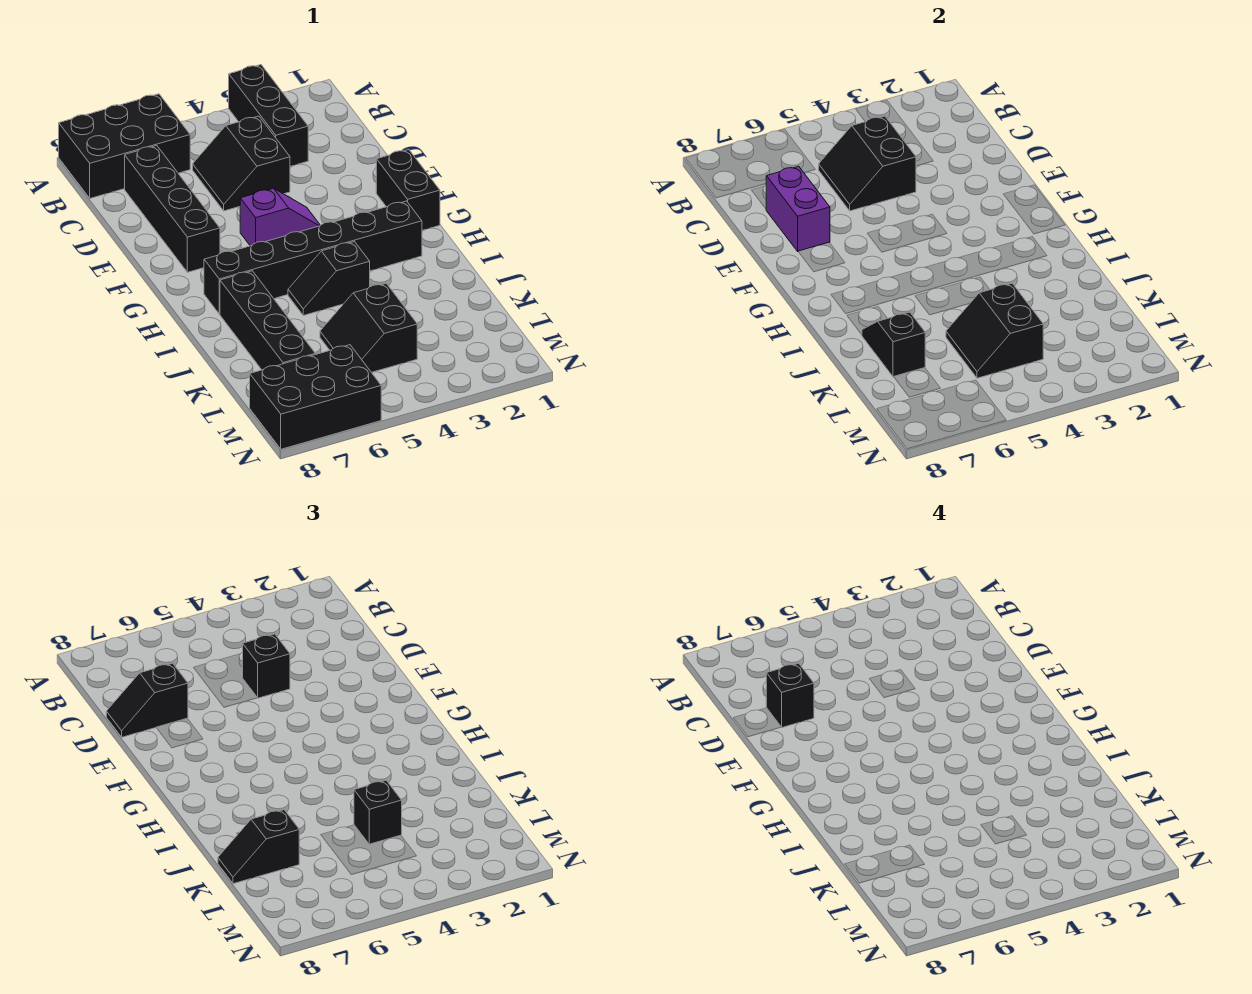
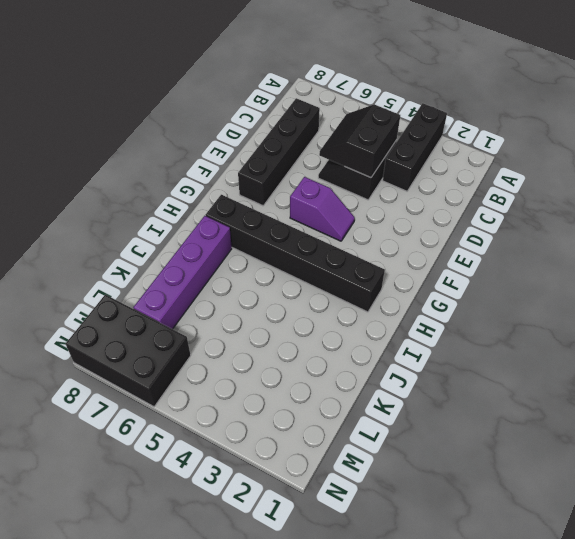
purple 1x4 brick [133,216,232,329] -> black 1x4 brick [220,271,315,370]
none -> black 2x3 brick [59,94,190,198]
none -> black 1x2 brick [376,150,440,230]
none -> black 1x2 slope [288,242,370,316]

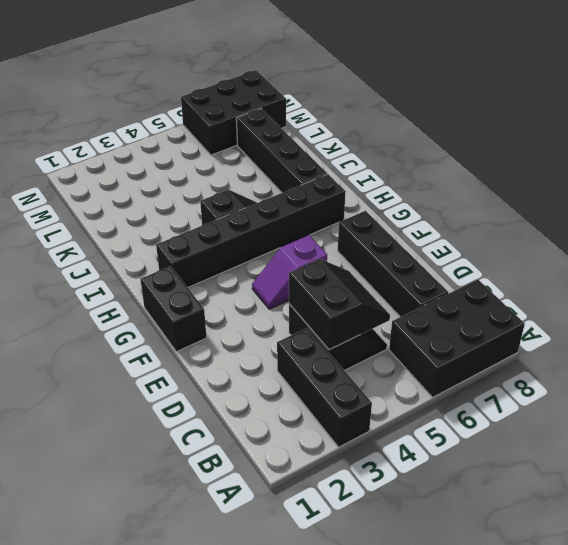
none -> black 2x2 slope [320,283,417,372]
none -> purple 1x2 brick [766,166,830,251]
none -> black 1x2 slope [862,312,925,377]

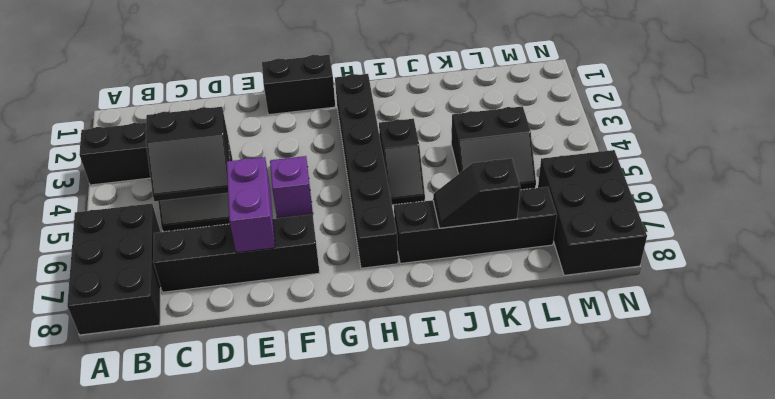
purple 1x2 brick [227,157,275,253] -> purple 1x2 brick turned to [766,166,830,251]
none -> black 2x2 slope [946,283,1043,378]
none -> black 1x1 brick [243,634,290,698]
none -> black 1x2 slope [106,663,188,737]

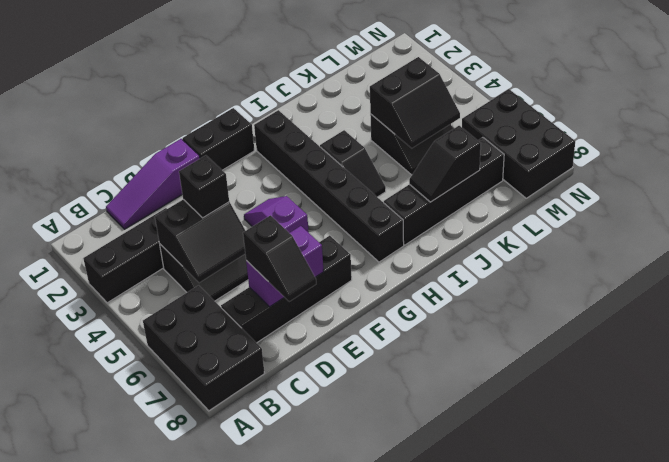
purple 1x3 slope [106,139,200,229] -> none
none -> black 1x1 brick [354,780,402,844]
none -> black 1x2 slope [218,810,299,884]
none -> black 1x1 brick [766,663,814,727]

